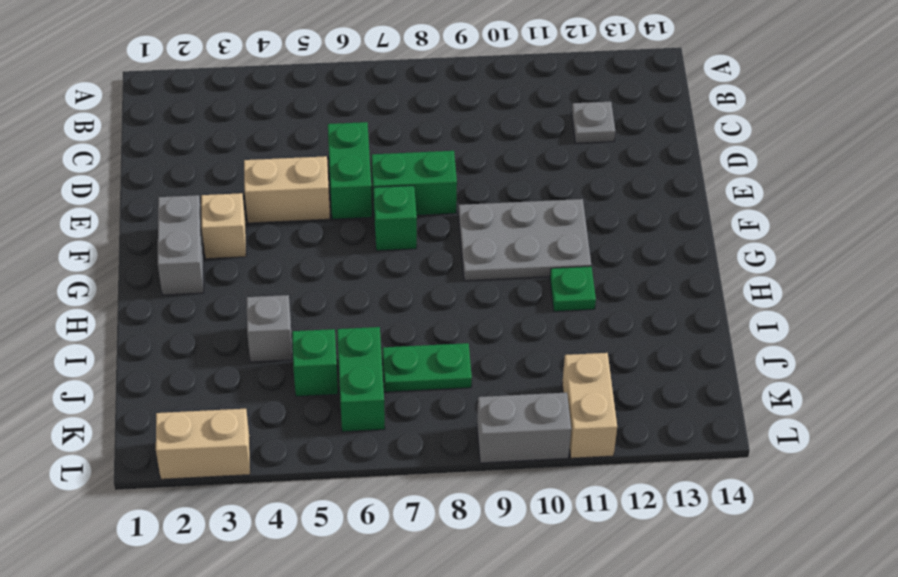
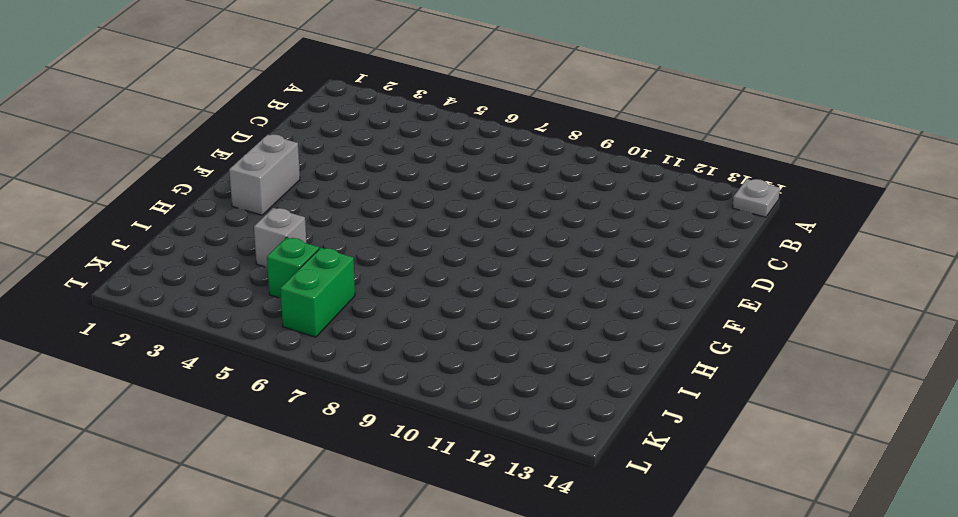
grey 1x1 plate [733,179,780,217] -> grey 1x1 plate moved to [572,102,615,143]
none -> green 1x2 brick [328,122,372,219]
none -> tan 1x2 brick [244,156,330,223]
none -> green 1x2 brick [372,151,457,215]

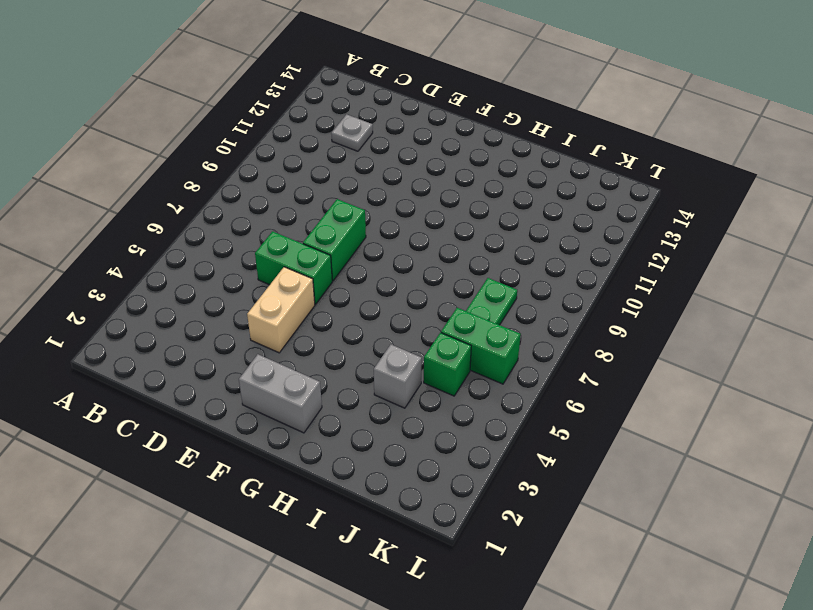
none -> tan 1x1 brick [201,193,246,259]
none -> green 1x1 brick [374,186,417,251]
none -> grey 2x3 plate [458,199,591,281]

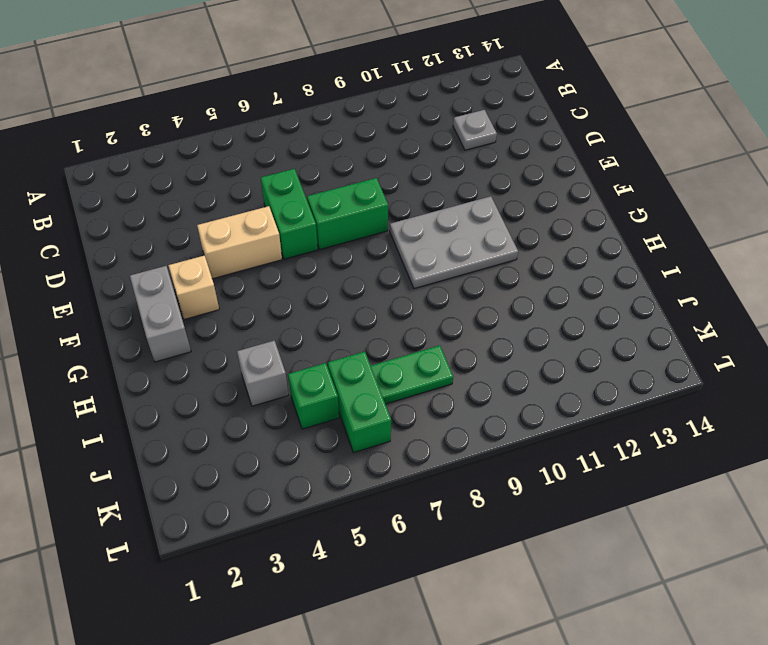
none -> green 1x1 brick [374,186,417,251]
none -> green 1x1 plate [550,266,596,311]
none -> tan 1x2 brick [562,353,617,458]

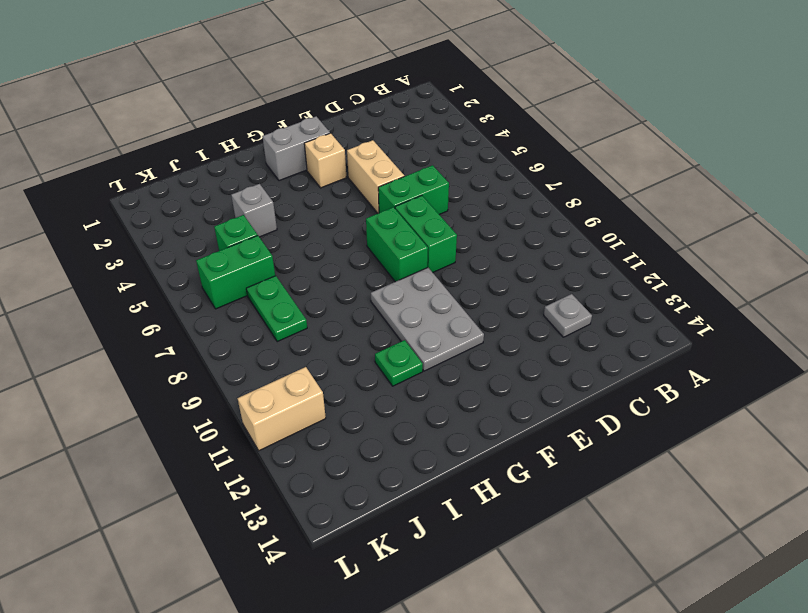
green 1x2 brick [366,207,428,282] -> green 1x1 brick [374,186,417,251]
none -> tan 1x2 brick [156,409,250,479]
none -> grey 1x2 brick [477,393,571,463]

